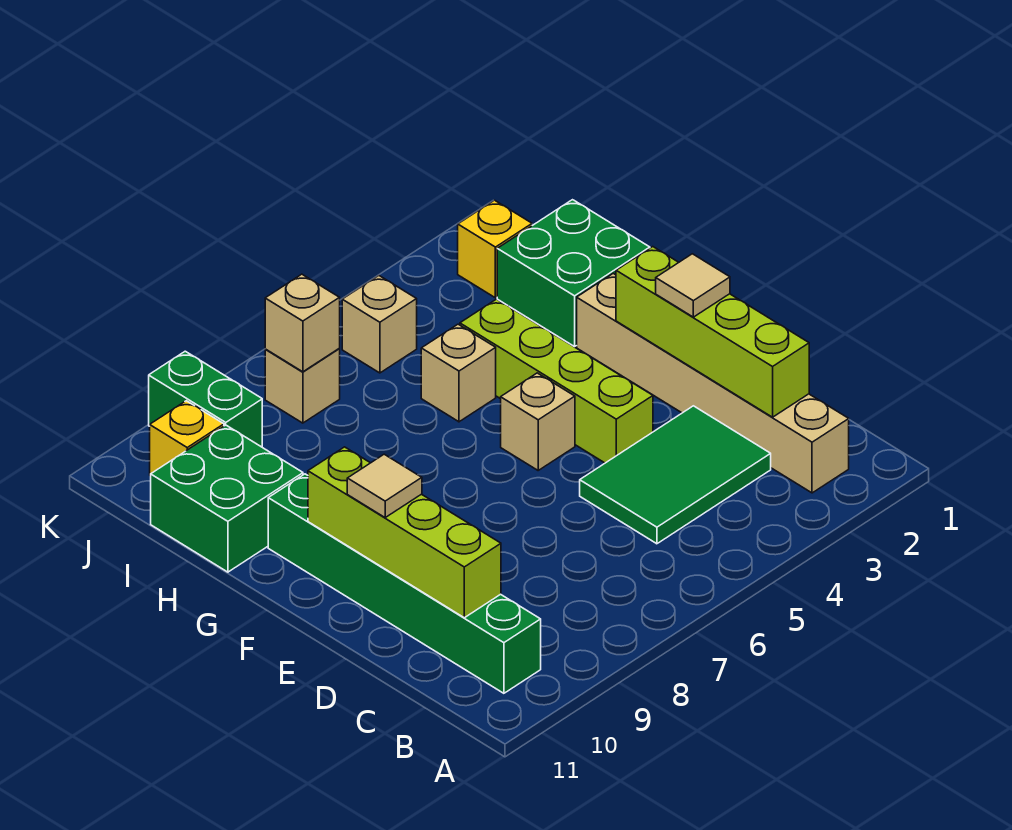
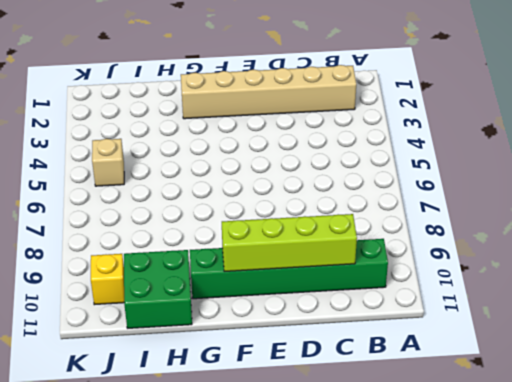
none -> green 2x3 tile [580,406,771,544]
none -> lime 1x4 brick [460,299,653,463]
none -> tan 1x1 brick [501,373,575,470]

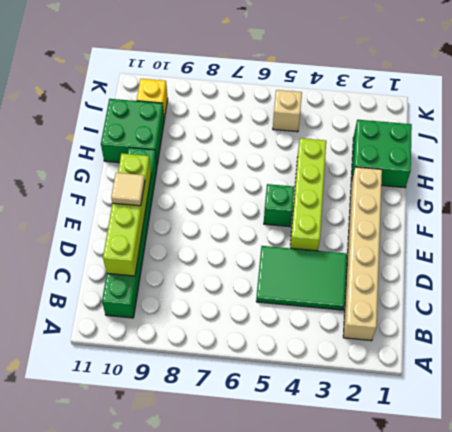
green 1x1 brick [264,184,294,227] -> tan 1x1 brick [501,373,575,470]
none -> tan 1x1 brick [421,324,496,422]
none -> yellow 1x1 brick [458,200,532,298]
none -> tan 1x1 brick [265,349,340,423]

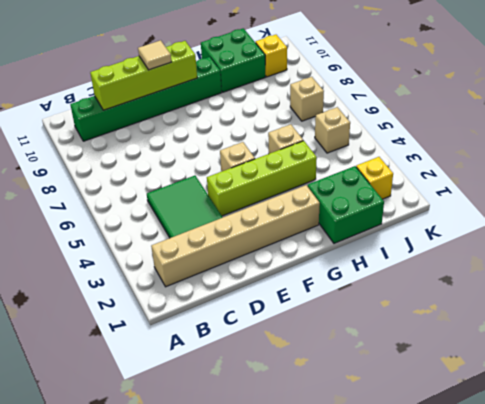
none -> green 1x2 brick [149,351,262,447]
none -> lime 1x4 brick [616,247,809,417]
none -> tan 1x1 brick [265,274,340,372]

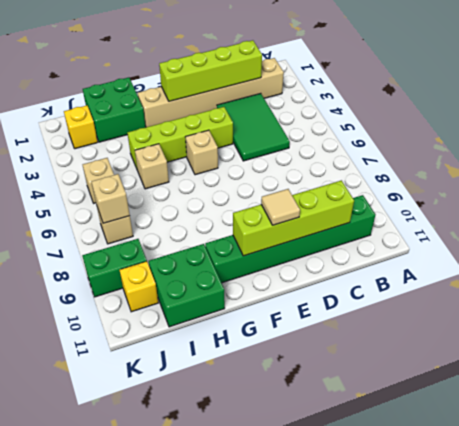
none -> tan 1x1 tile [656,254,730,317]

